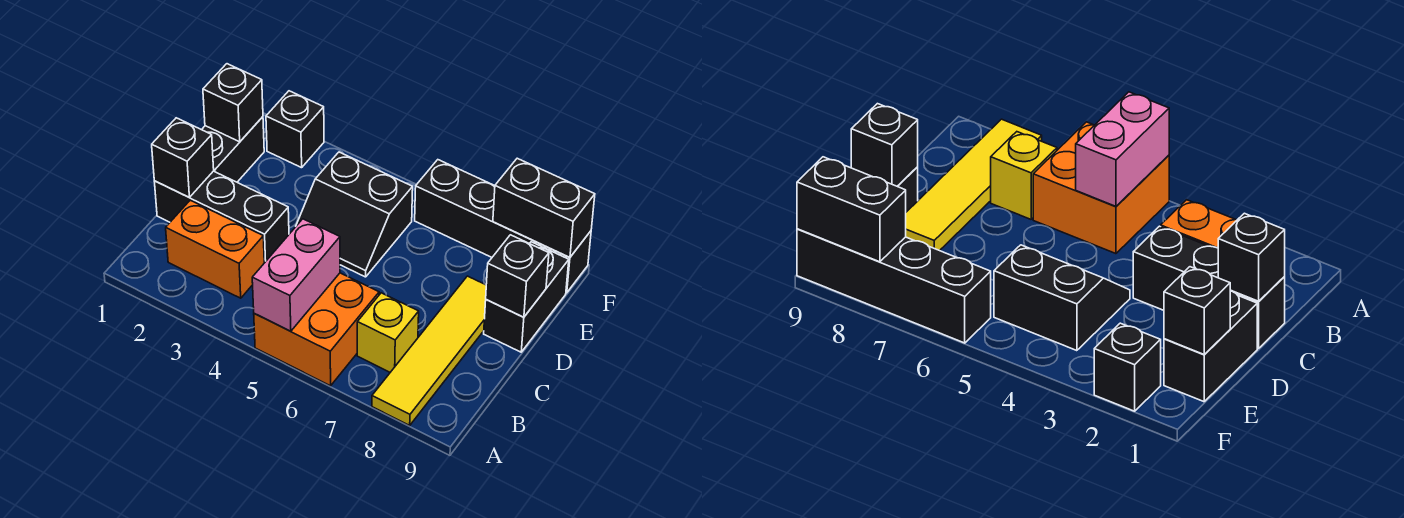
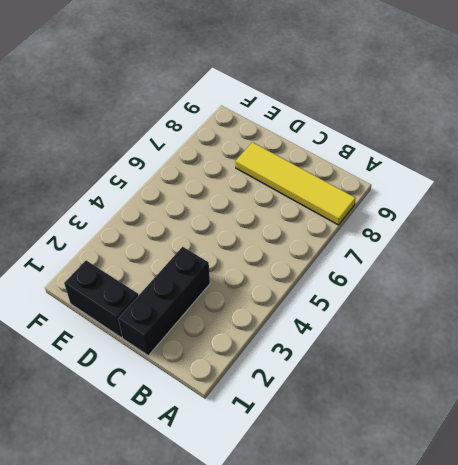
none -> orange 2x2 brick [254,273,379,386]
none -> orange 1x2 brick [166,200,264,298]
none -> yellow 1x1 brick [357,293,419,372]

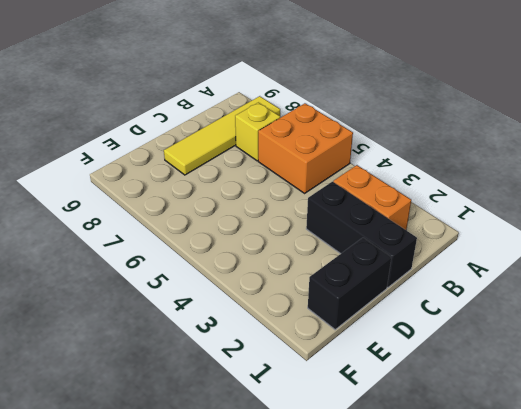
none -> black 2x2 slope [296,152,413,277]
none -> black 1x2 brick [484,242,569,352]
none -> black 1x1 brick [266,91,324,168]

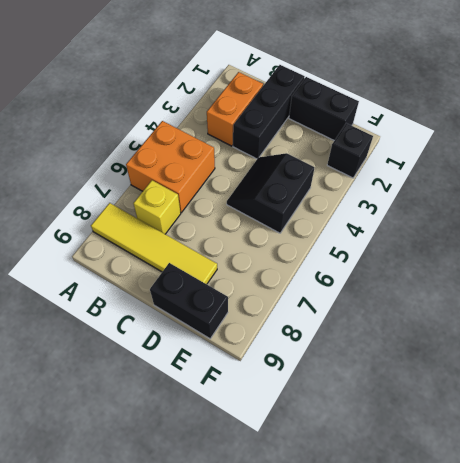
none -> black 1x4 brick [415,160,591,293]
none -> pink 1x2 brick [252,219,340,331]
none -> black 1x1 brick [152,118,214,197]

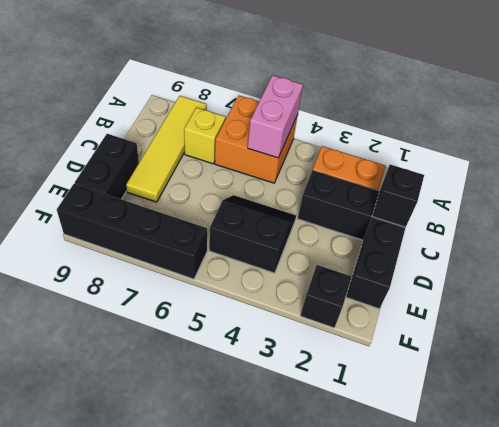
none -> black 1x1 brick [486,235,549,317]
none -> black 1x1 brick [203,64,263,142]
none -> black 1x2 brick [493,158,595,258]

